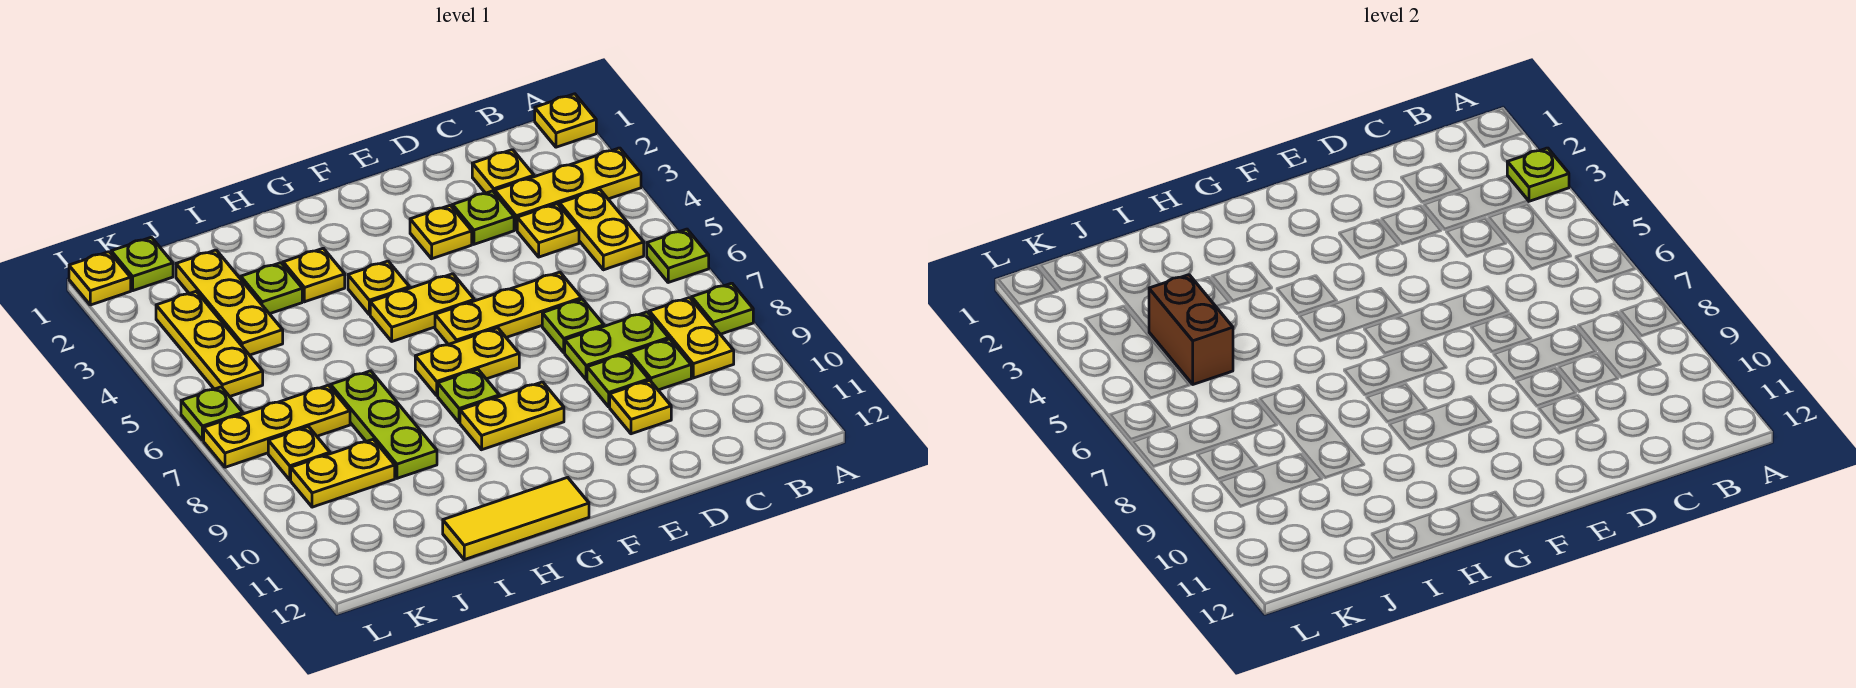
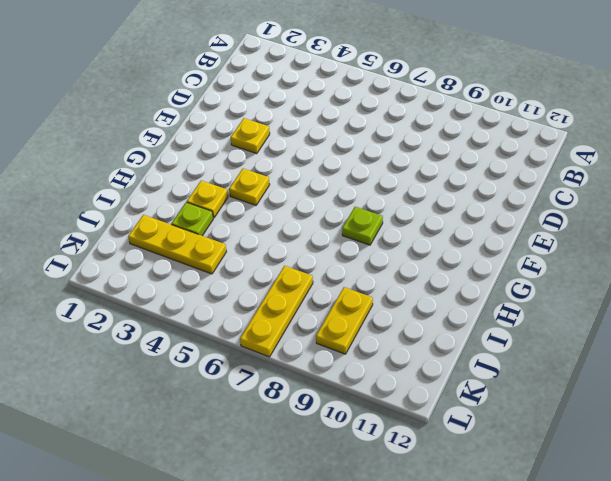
none -> yellow 1x1 plate [535,94,596,147]
none -> yellow 1x3 plate [495,148,641,230]
none -> lime 1x1 plate [647,229,709,282]
none -> lime 1x1 plate [692,283,753,334]

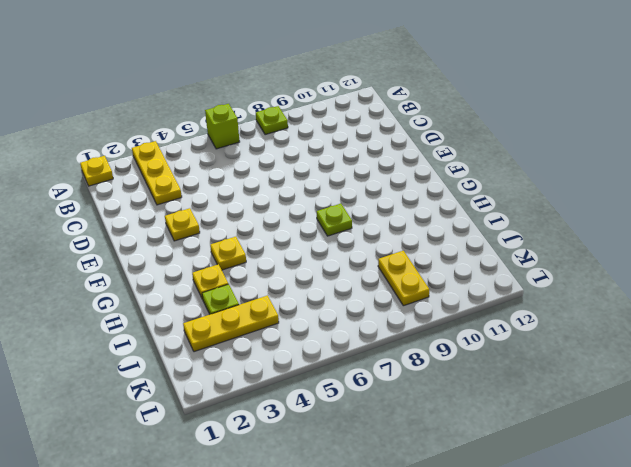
lime 1x1 brick [205,104,240,149] -> lime 1x1 plate [647,229,709,282]
none -> yellow 1x2 plate [560,189,644,270]
none -> yellow 1x2 plate [649,298,734,378]
none -> yellow 1x1 plate [472,150,534,193]
none -> yellow 1x1 plate [517,204,579,257]

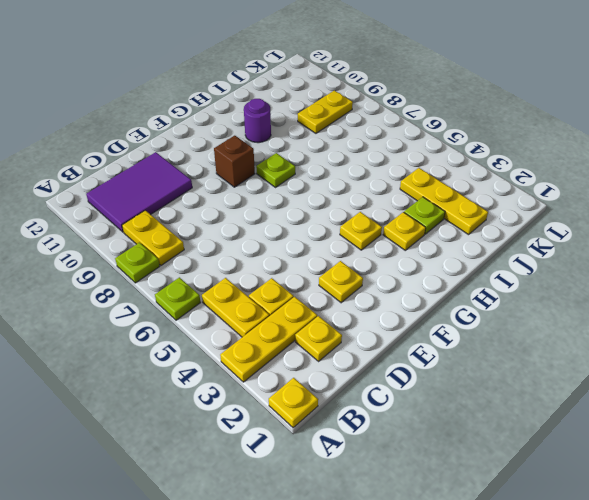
purple 2x3 tile [86,152,192,232] -> yellow 1x1 plate [610,380,671,434]
brown 1x1 brick [214,136,255,187] -> yellow 1x2 plate [460,382,564,450]
purple 1x1 round brick [244,99,271,143] -> none
none -> lime 1x2 plate [565,312,669,380]
none -> lime 1x1 plate [629,339,691,390]
none -> lime 1x1 plate [452,191,514,244]
none -> yellow 1x3 plate [435,272,581,344]

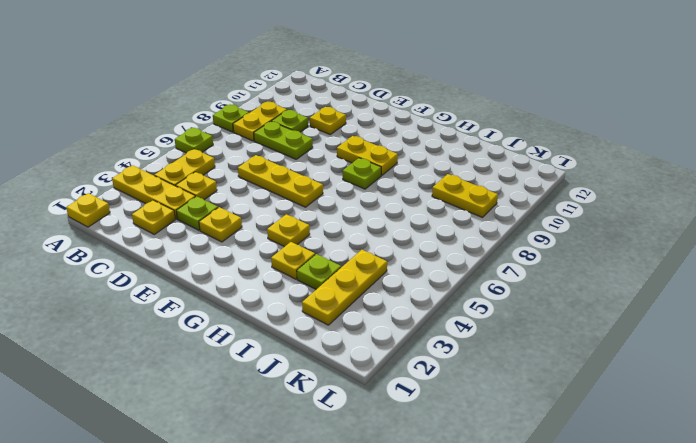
none -> lime 1x1 plate [542,299,604,352]
none -> lime 1x1 plate [587,353,649,407]
none -> yellow 1x2 plate [370,274,474,341]
none -> yellow 1x2 plate [415,328,519,396]

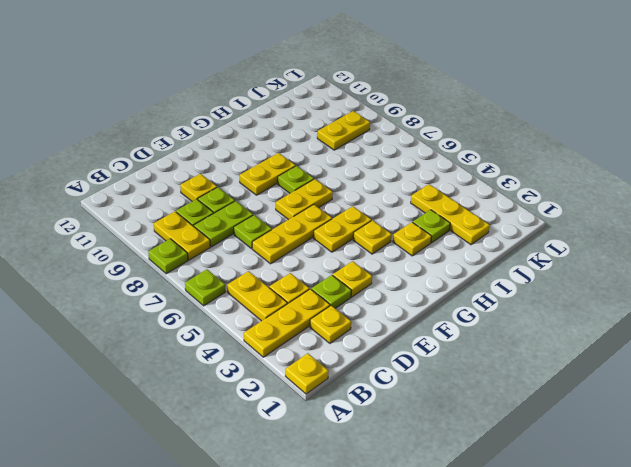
none -> yellow 1x3 tile [443,477,589,560]
none -> lime 1x3 plate [331,371,437,478]
none -> yellow 1x3 plate [204,385,350,467]
none -> lime 1x1 plate [111,237,173,291]

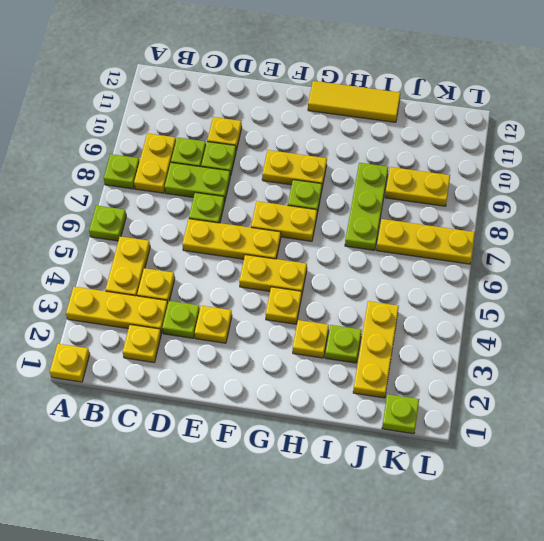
none -> yellow 1x3 plate [156,291,263,397]
none -> yellow 1x1 plate [268,427,330,480]
none -> yellow 1x1 plate [69,252,131,305]
none -> lime 1x1 plate [181,387,243,440]

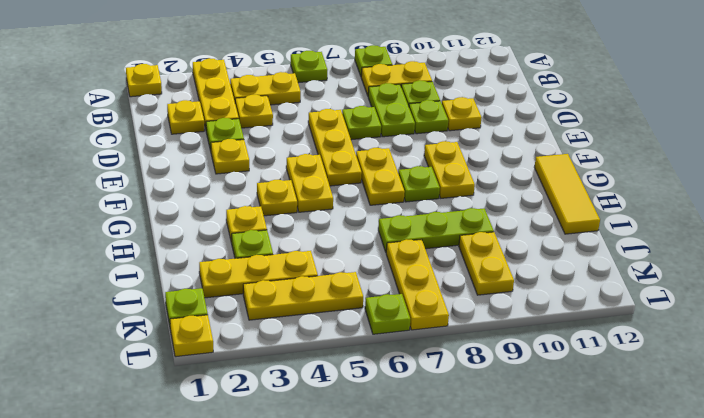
none -> yellow 1x1 plate [268,427,330,480]
none -> lime 1x1 plate [1507,148,1569,201]
none -> brown 1x2 brick [1149,275,1233,384]

